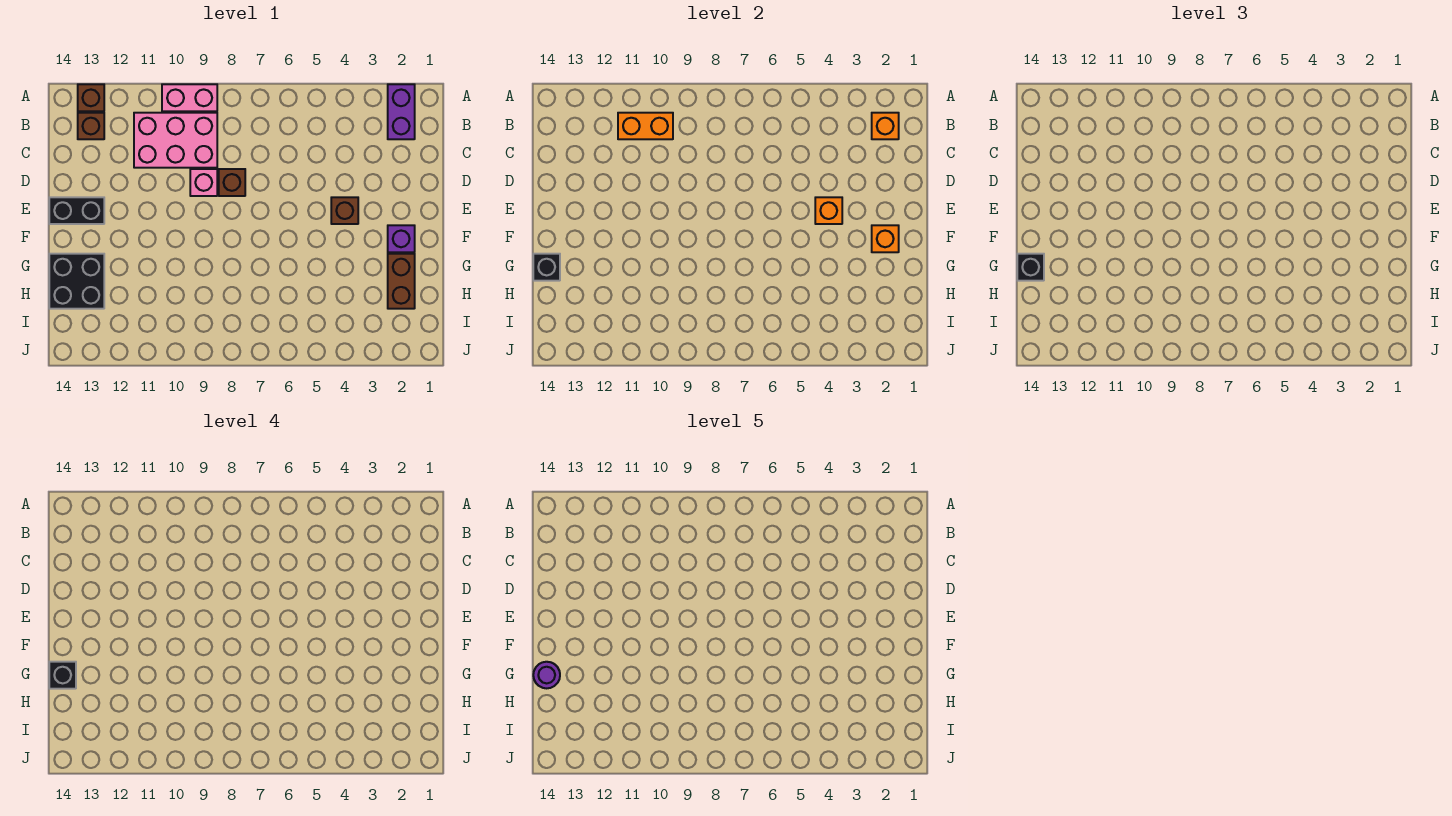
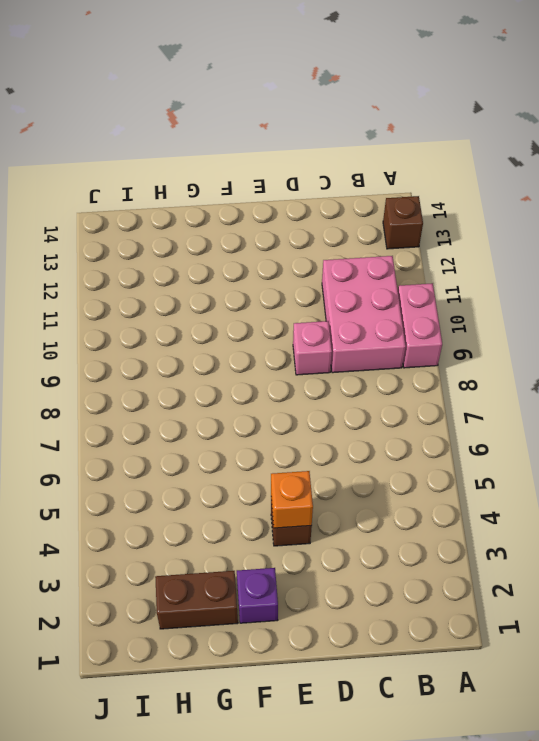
none -> purple 1x2 brick [388,84,415,139]
none -> brown 1x1 brick [78,113,104,139]
none -> brown 1x1 brick [219,169,245,196]

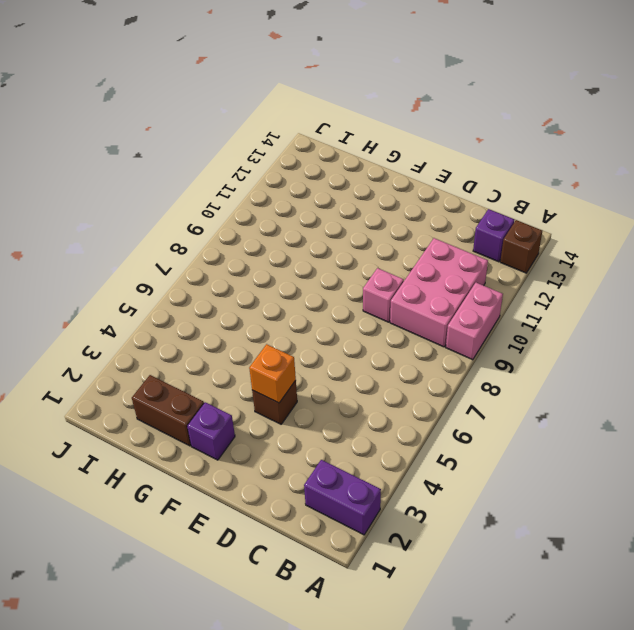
purple 1x1 brick [473,209,514,262] -> brown 1x1 brick [78,113,104,139]
none -> brown 1x1 brick [219,169,245,196]
none -> black 1x2 brick [49,197,104,224]
none -> black 2x2 brick [49,254,104,309]

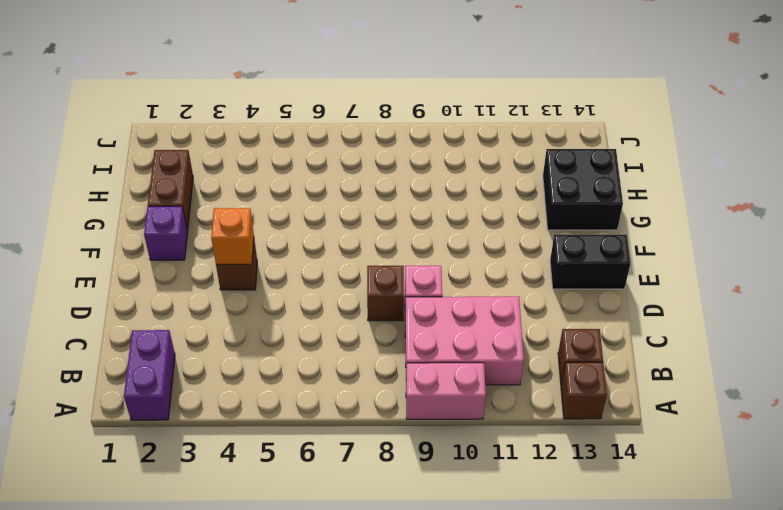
none -> orange 1x1 brick [872,113,899,139]
none -> orange 1x2 brick [618,113,673,139]
none -> orange 1x1 brick [872,225,899,252]

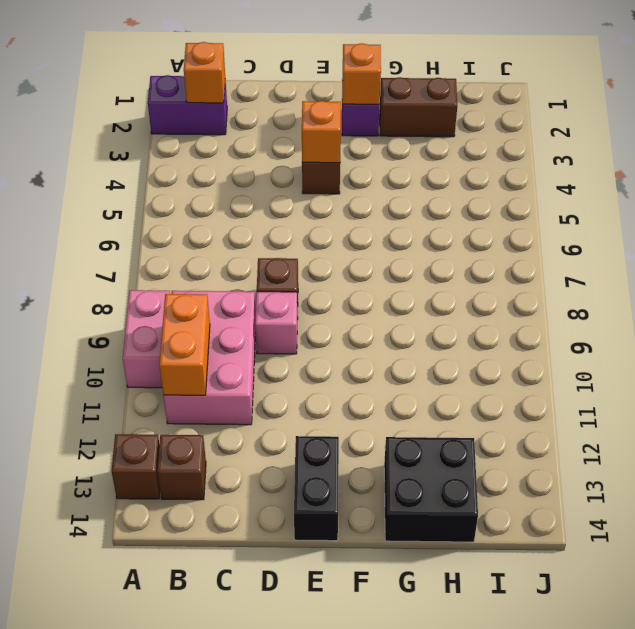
none -> black 1x1 brick [533,254,560,281]
none -> black 1x1 brick [1017,254,1044,281]
none -> black 1x1 brick [49,662,76,689]

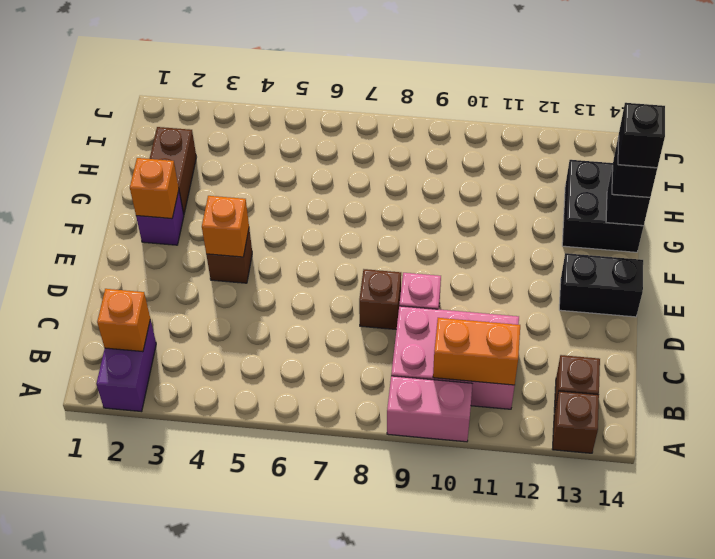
none -> purple 1x1 round brick [533,662,560,688]

